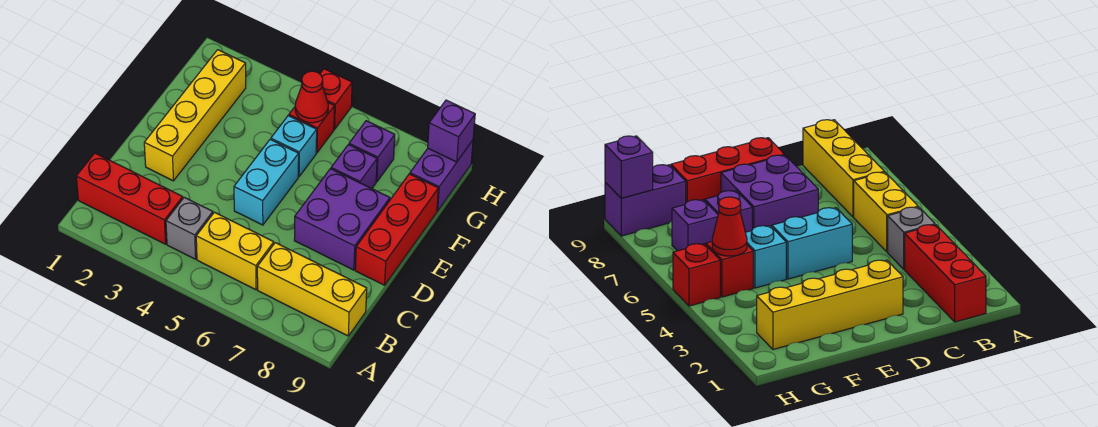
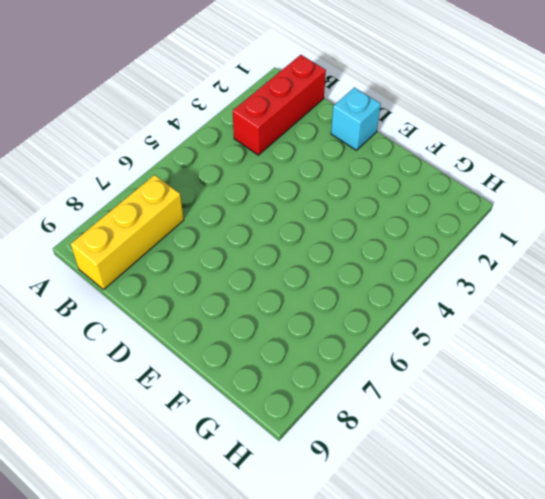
cyan 1x1 brick [331,87,381,150] -> cyan 1x1 brick moved to [271,116,317,176]
none -> grey 1x1 brick [166,197,213,259]
none -> yellow 1x2 brick [196,212,274,290]
none -> yellow 1x4 brick [144,50,246,181]

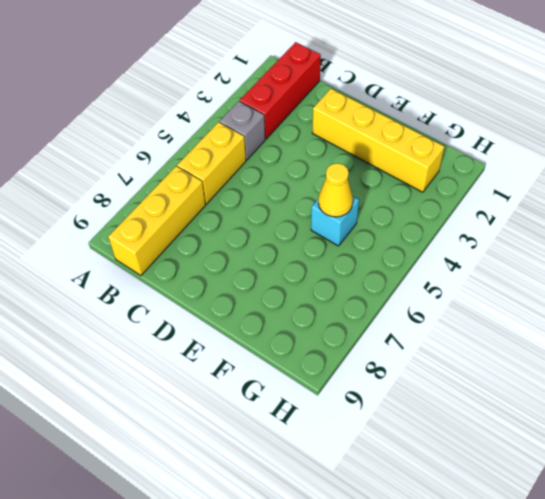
yellow 1x1 cone [318,163,353,217] -> none
none -> cyan 1x2 brick [234,140,299,225]
none -> purple 2x2 brick [294,169,390,270]
none -> red 1x3 brick [355,174,438,285]

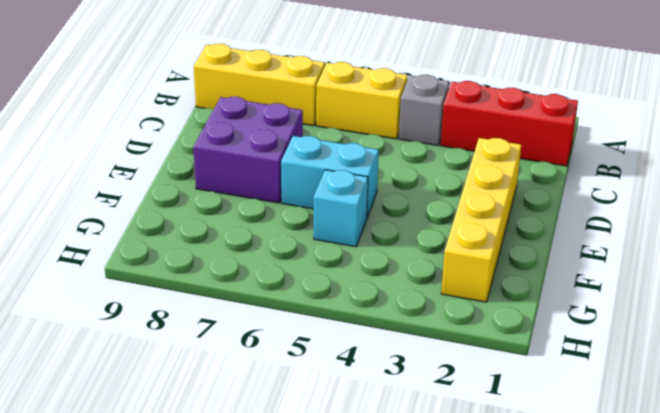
cyan 1x2 brick [281,136,379,217] -> cyan 1x2 brick turned to [234,140,299,225]
none -> red 1x3 brick [355,174,438,285]
none -> purple 1x1 brick [331,145,377,189]
none -> red 1x1 brick [289,103,335,153]

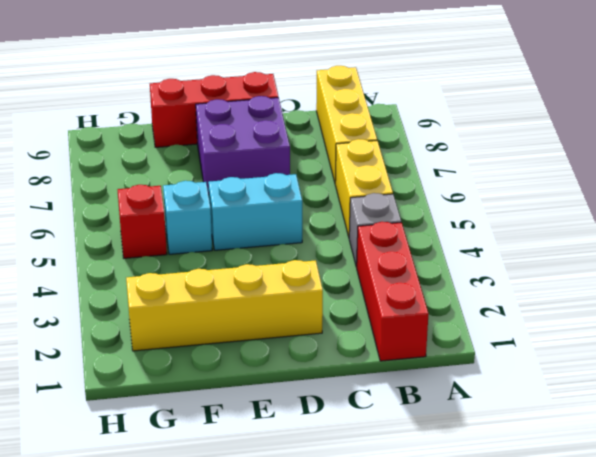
none -> purple 1x1 brick [331,145,377,189]
none -> purple 1x1 brick [349,121,395,182]
none -> purple 1x2 brick [410,140,473,211]

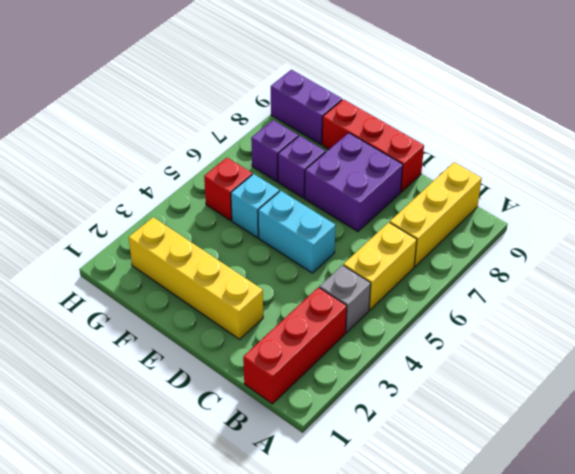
none -> red 1x1 brick [320,69,352,129]
none -> red 1x1 cone [295,71,328,123]
none -> purple 1x1 brick [428,100,475,162]

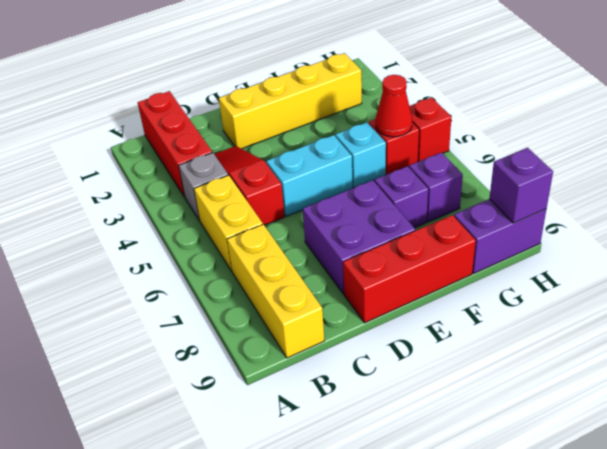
red 1x3 slope [214,146,285,225] -> none

